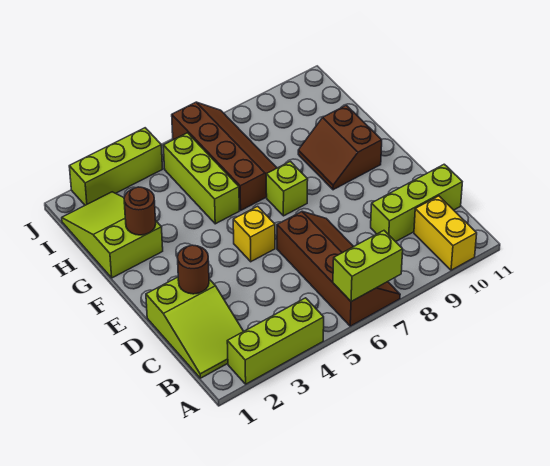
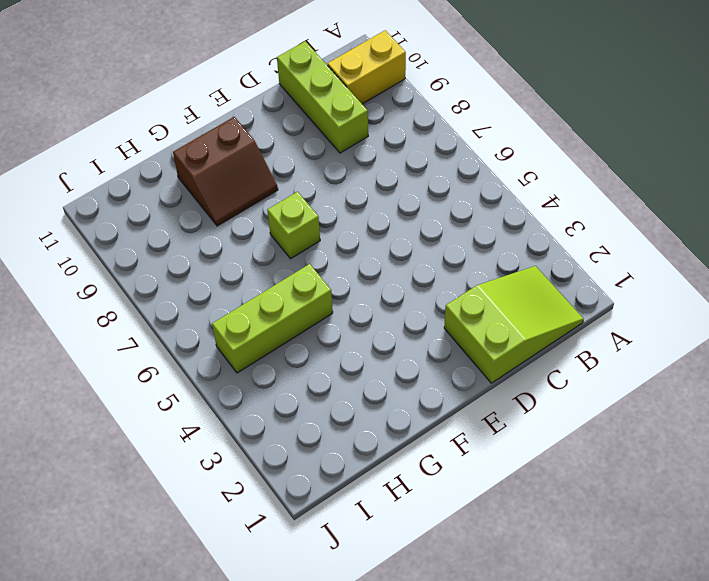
none -> lime 1x3 brick [227,298,324,384]
none -> brown 2x4 slope [277,211,400,326]
none -> yellow 1x1 brick [233,206,275,262]

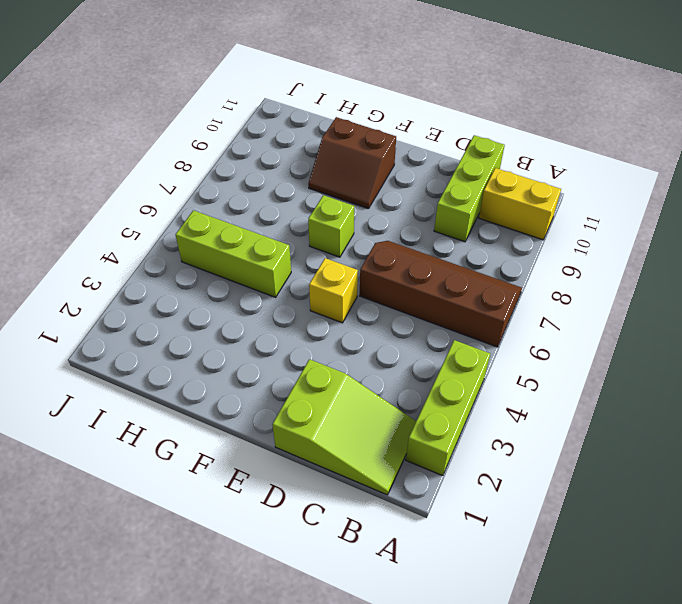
none -> lime 2x3 slope [62,192,163,278]
none -> brown 2x4 slope [172,102,277,210]
none -> lime 1x3 brick [69,128,162,205]

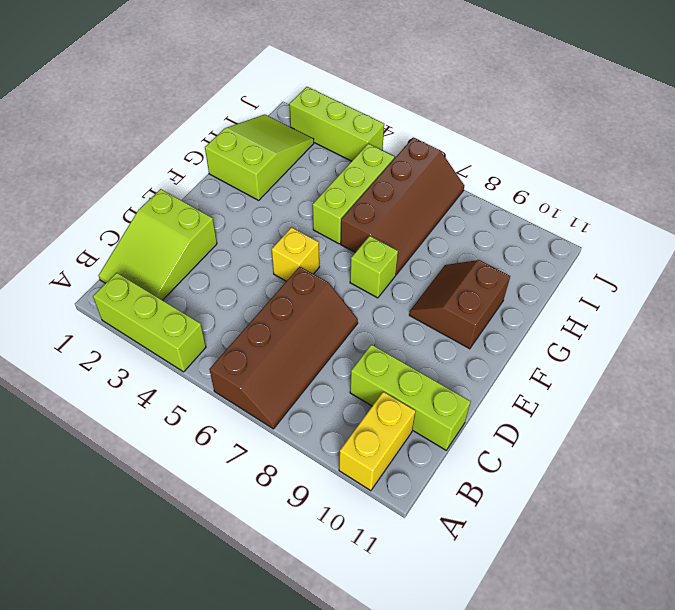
none -> lime 1x2 brick [333,231,403,302]
none -> brown 1x1 round brick [178,245,209,294]
none -> brown 1x1 round brick [124,187,156,235]

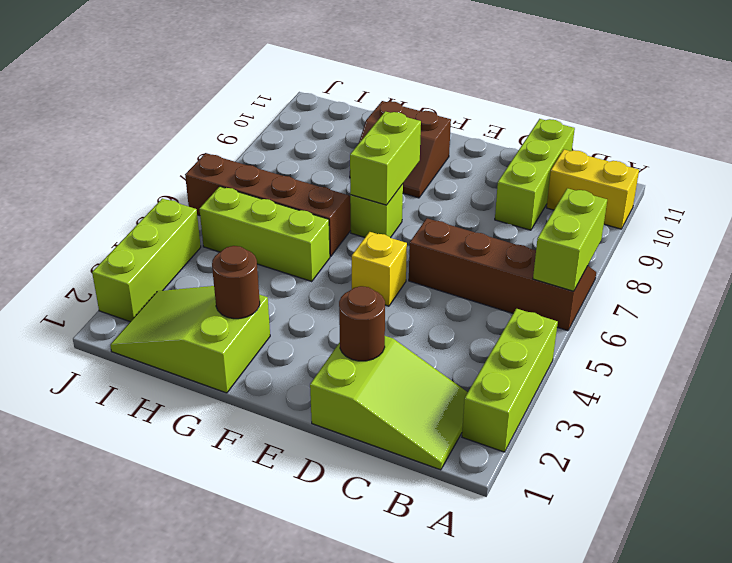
lime 1x2 brick [350,111,421,205] -> none

